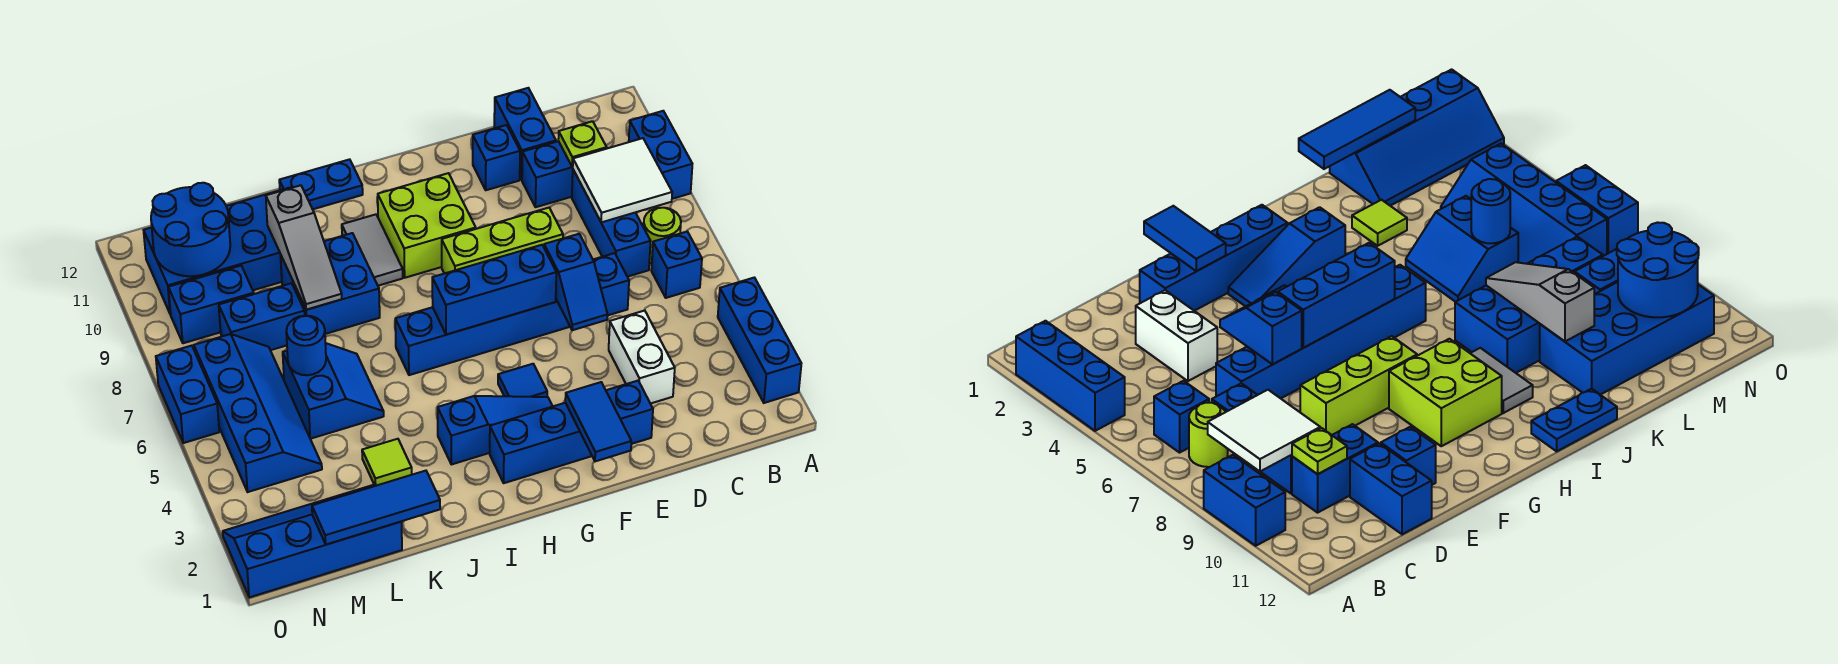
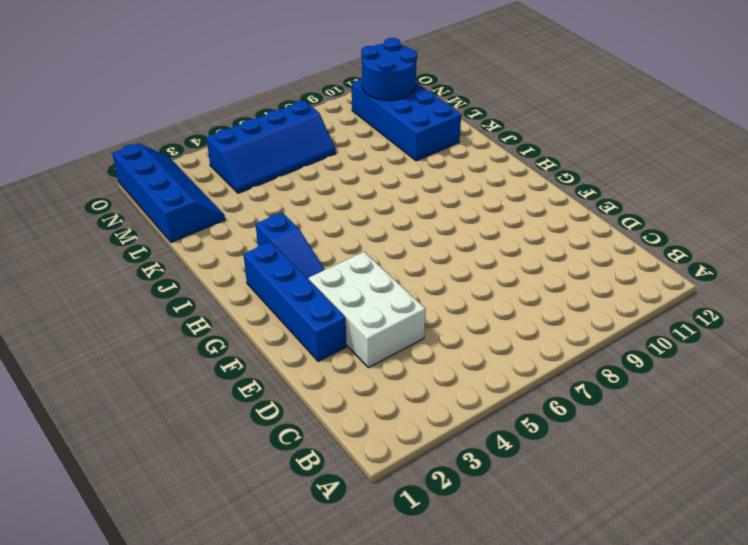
white 2x3 brick [309,252,426,368] -> white 1x2 brick [609,311,675,404]
none -> blue 1x3 brick [718,278,801,403]
none -> blue 1x2 brick [629,111,692,199]
none -> blue 1x1 brick [651,232,702,298]
none -> lime 1x1 round brick [644,208,681,263]

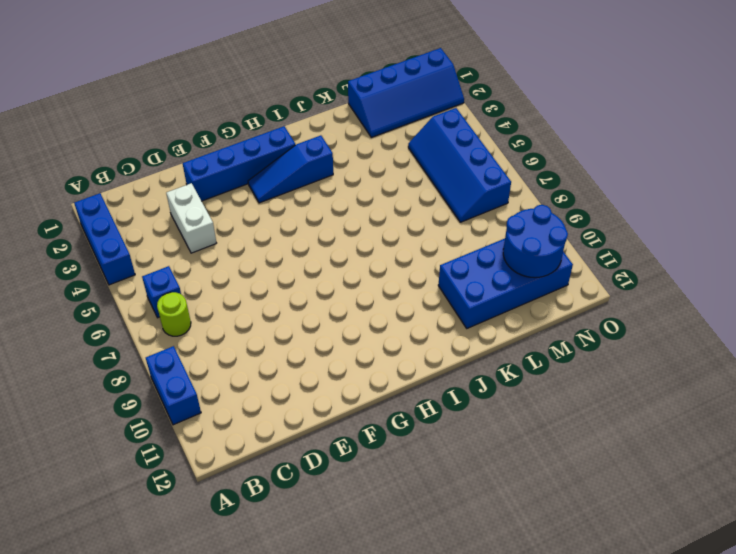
none -> blue 1x3 brick [572,170,651,277]
none -> blue 1x2 brick [522,141,573,207]
none -> blue 1x6 brick [395,253,629,375]
none -> blue 1x2 brick [494,88,556,180]

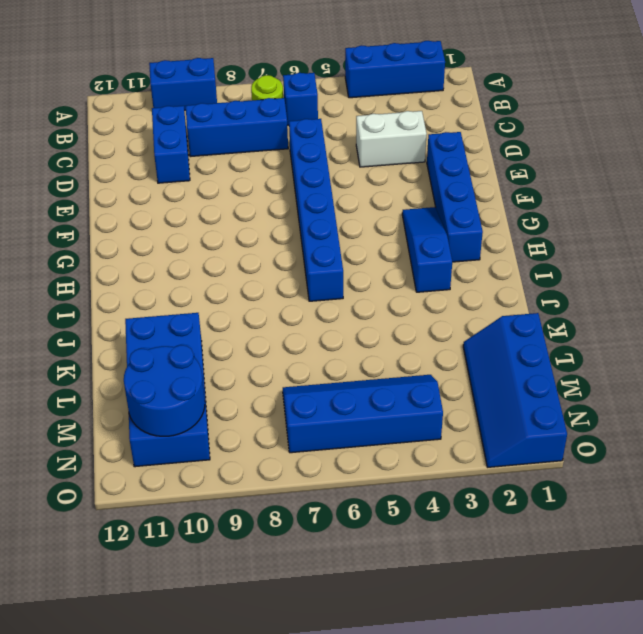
none -> blue 1x2 brick [494,88,556,180]
none -> lime 1x3 brick [442,208,563,274]
none -> blue 1x1 brick [473,125,520,190]
none -> blue 1x1 tile [498,364,547,397]

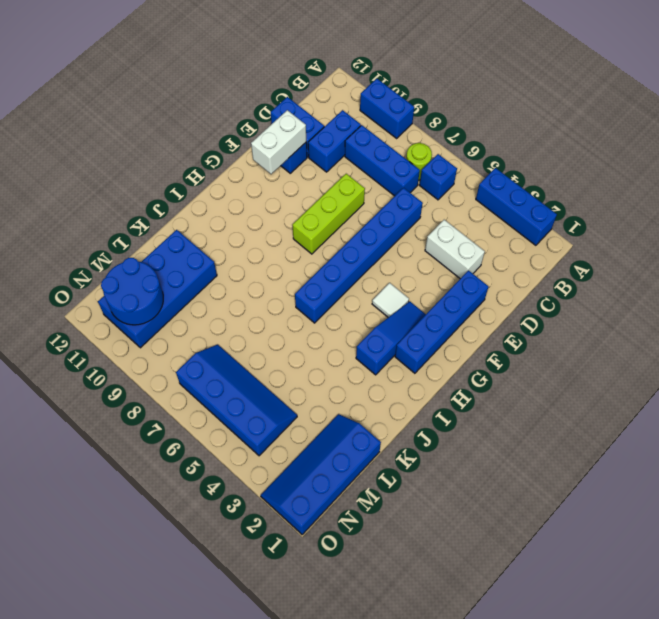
white 1x2 brick [251,110,306,174] -> none
white 1x1 tile [372,283,409,317] -> blue 1x1 tile [498,364,547,397]
none -> lime 2x2 brick [378,173,476,278]
none -> grey 1x2 tile [342,214,403,286]
none -> blue 1x2 plate [279,159,363,209]
none -> blue 2x2 brick [280,233,380,334]

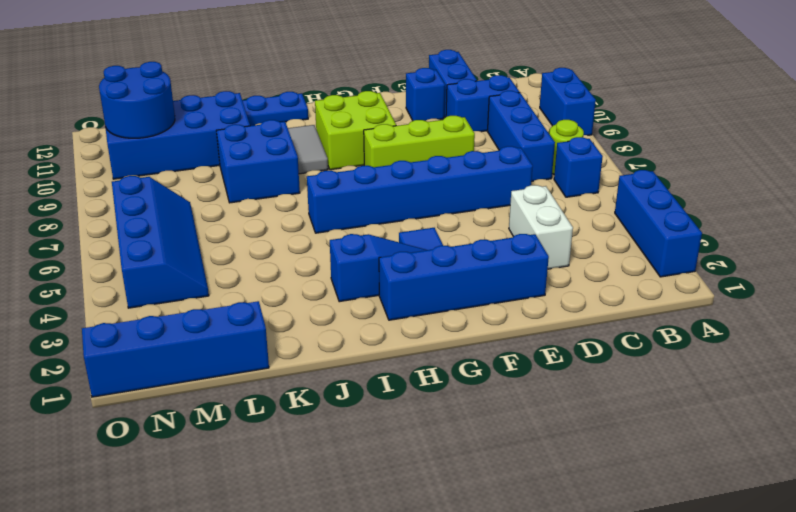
none -> lime 1x1 tile [362,439,412,486]
none -> blue 2x2 slope [283,343,384,439]
none -> blue 1x2 brick [219,283,305,350]
none -> blue 1x2 brick [168,266,254,343]

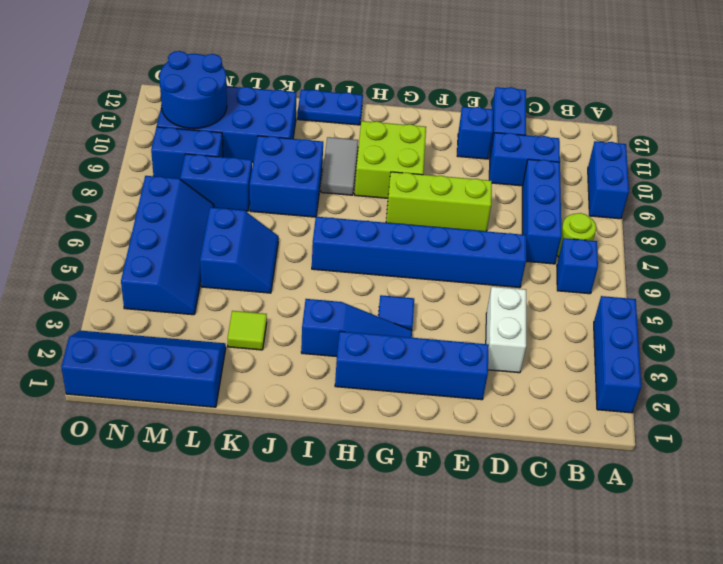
none -> blue 1x2 brick [156,346,219,443]
none -> white 2x2 tile [573,138,672,222]
none -> lime 1x1 plate [558,121,607,167]
none -> blue 1x2 slope [544,234,608,330]

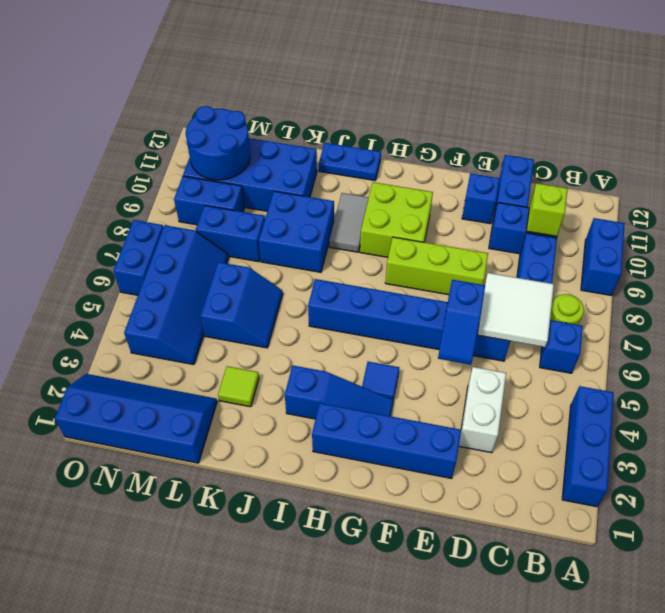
white 2x2 tile [478,273,554,347] -> white 2x2 tile moved to [573,138,672,222]
lime 1x1 brick [526,183,568,236] -> lime 1x1 plate [558,121,607,167]
none -> blue 1x2 tile [565,382,631,461]
none -> blue 1x3 brick [432,245,556,335]
none -> blue 1x3 tile [312,471,440,545]
none -> grey 1x3 slope [266,185,342,310]

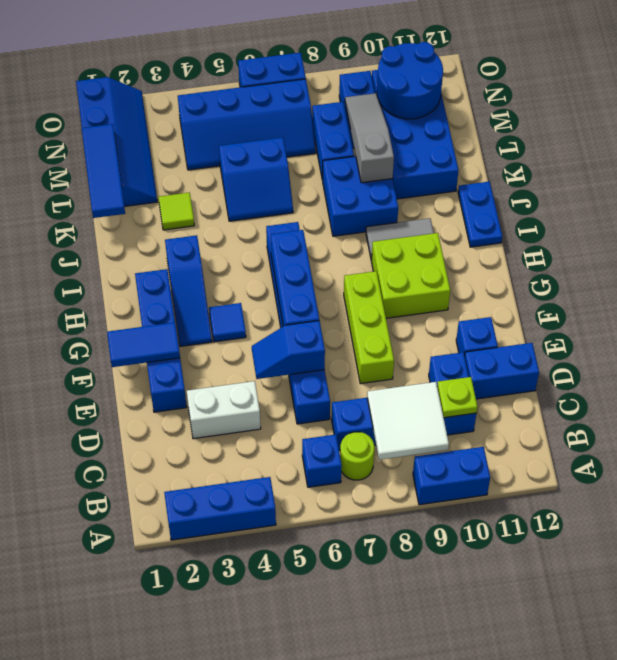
grey 1x3 slope [345,93,394,183] -> grey 1x3 slope turned to [266,185,342,310]
none -> blue 1x1 round brick [286,316,326,375]

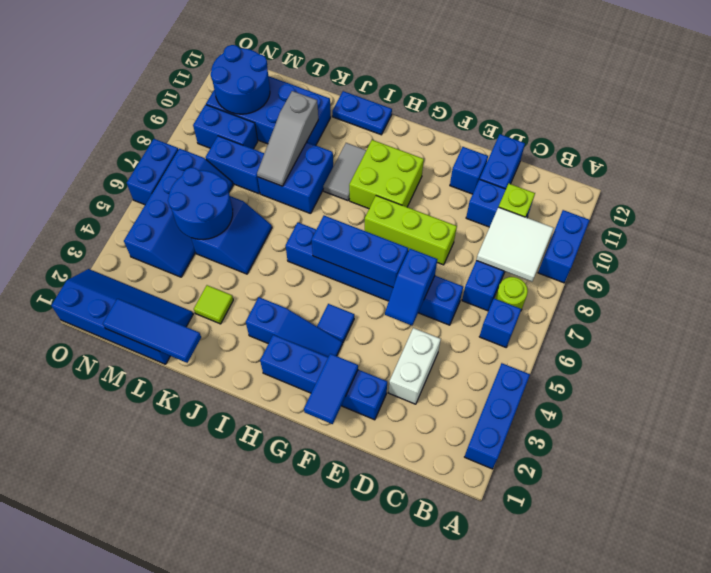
blue 2x2 round brick [168,168,233,239] -> blue 1x1 round brick [286,316,326,375]

